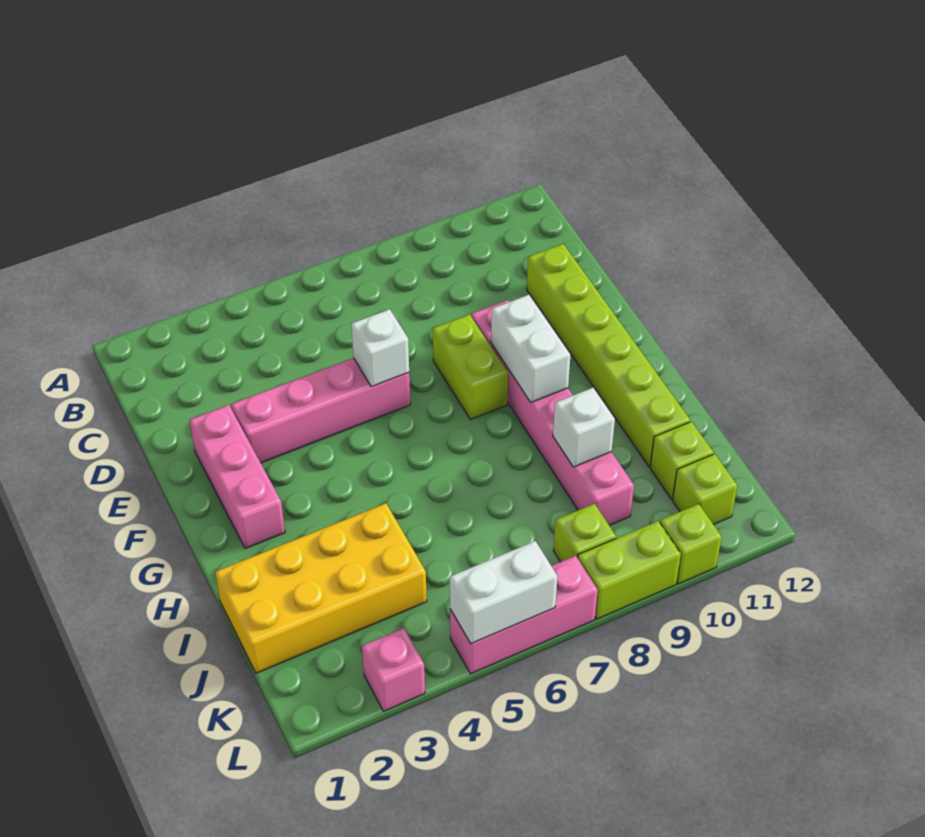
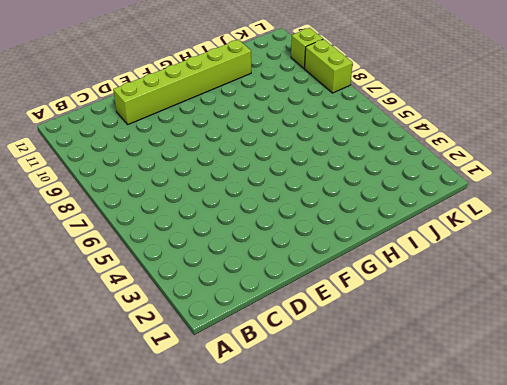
none -> pink 1x3 brick [190,405,285,549]
none -> pink 1x4 brick [231,358,410,463]
none -> lime 1x2 brick [433,314,508,420]

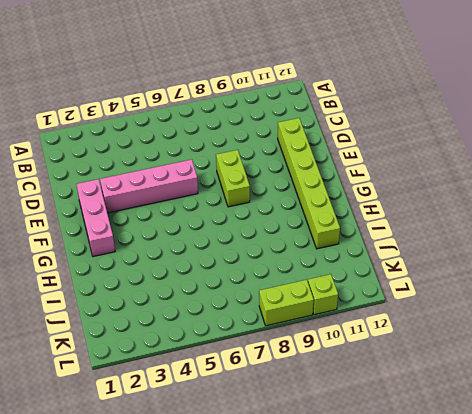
none -> pink 1x6 brick [471,300,634,525]
none -> yellow 2x4 brick [215,503,427,673]
none -> lime 1x1 brick [650,422,714,499]

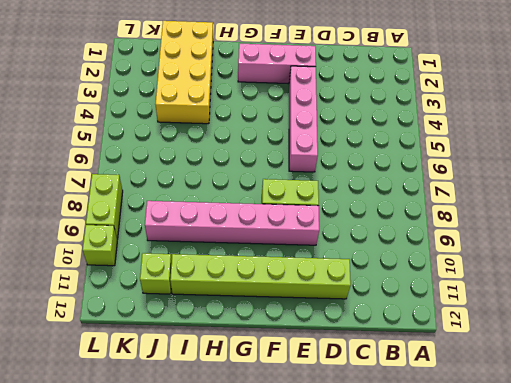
none -> lime 1x1 brick [553,504,616,562]
none -> lime 1x1 brick [673,454,738,524]
none -> pink 1x1 brick [362,628,425,711]

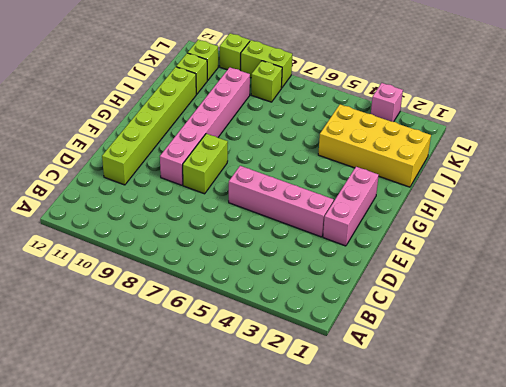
none -> pink 1x3 brick [450,556,598,674]
none -> white 1x1 brick [351,309,409,387]
none -> white 1x2 brick [491,295,571,402]

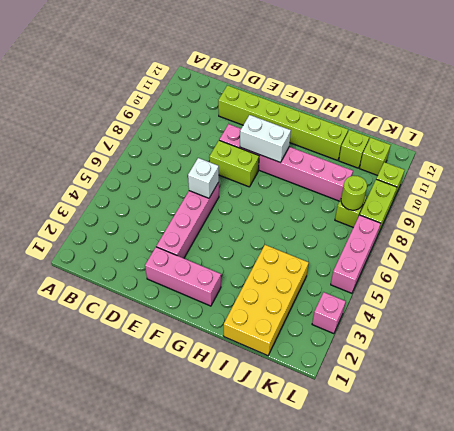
lime 1x1 round brick [341,176,367,210] -> none
none -> white 1x1 brick [553,387,615,467]
none -> white 1x2 brick [450,541,557,644]

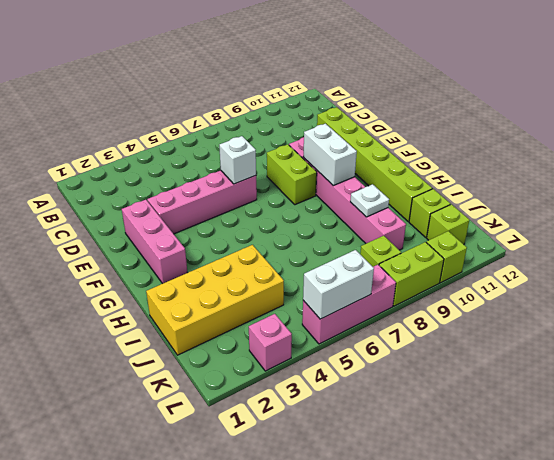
white 1x1 plate [350,184,389,217] -> white 1x1 brick [553,387,615,467]

